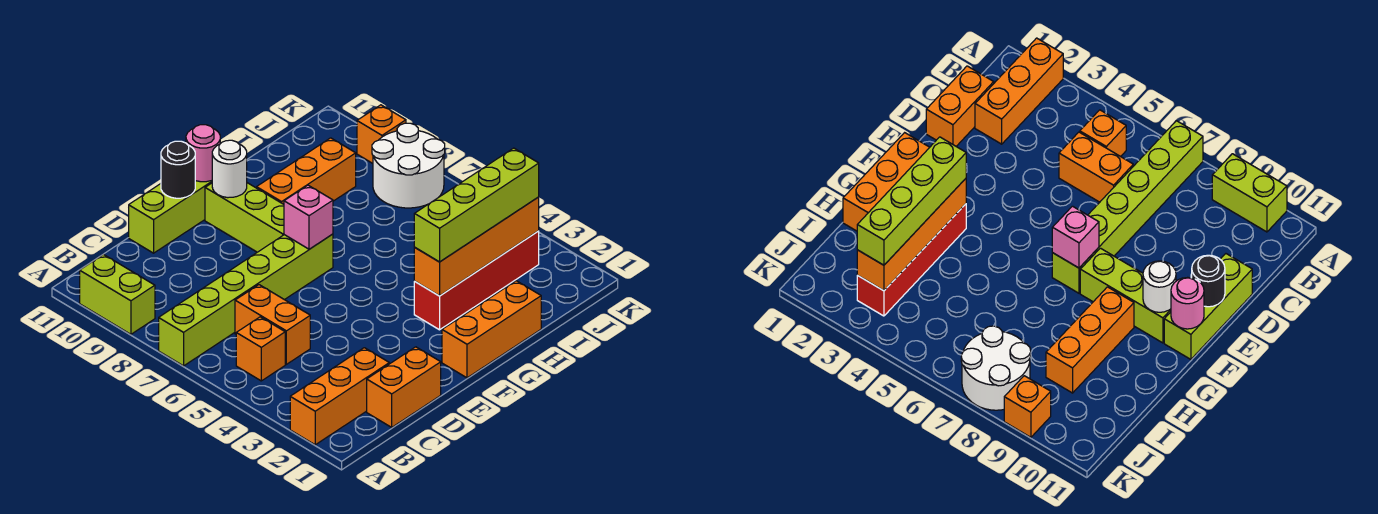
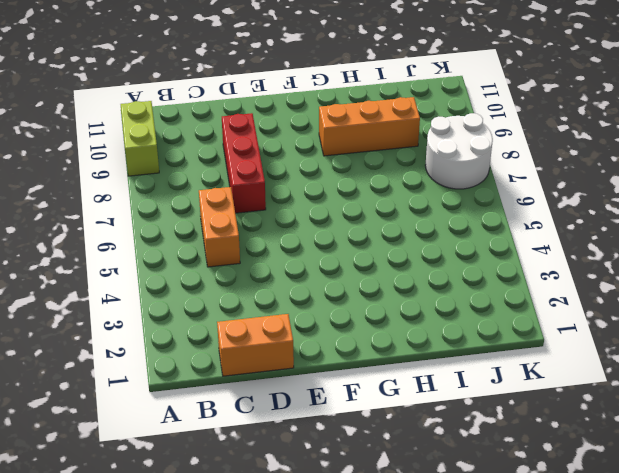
red 1x3 brick [222,113,266,213] -> lime 1x6 brick [159,234,333,366]
none -> orange 1x3 brick [290,348,389,445]
none -> orange 1x1 brick [236,317,285,381]
none -> lime 1x3 brick [129,181,212,253]

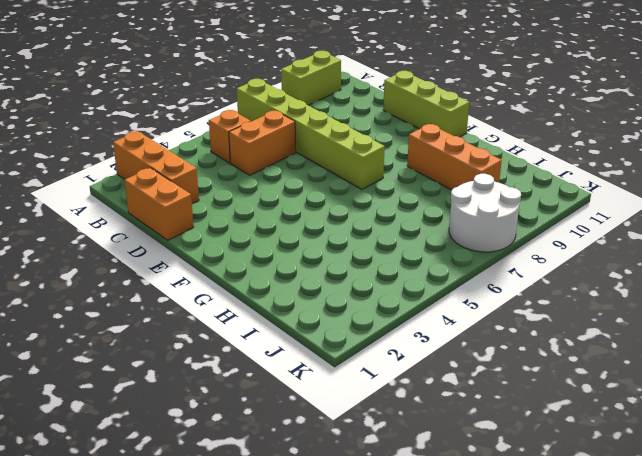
none -> orange 1x3 brick [442,281,541,378]
none -> lime 1x3 brick [205,183,284,252]
none -> red 1x4 brick [414,231,539,330]

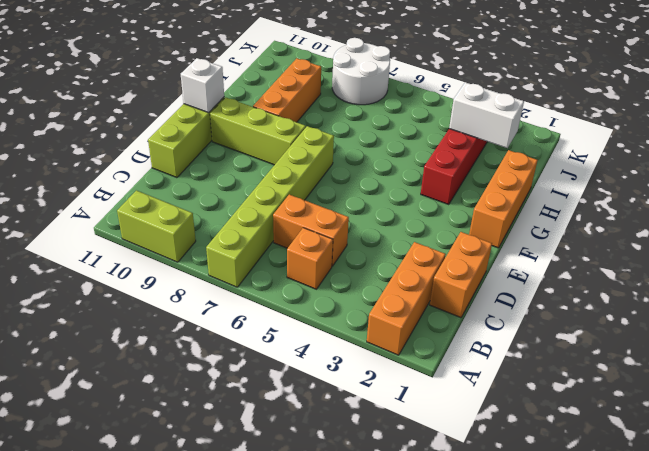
white 1x1 brick [181,58,224,113] -> pink 1x1 round brick [186,125,220,182]
white 1x2 brick [449,83,524,148] -> orange 1x4 brick [414,197,539,296]
none -> orange 1x1 brick [357,105,406,163]
none -> black 1x1 round brick [161,141,195,198]
none -> pink 1x1 brick [284,185,333,249]

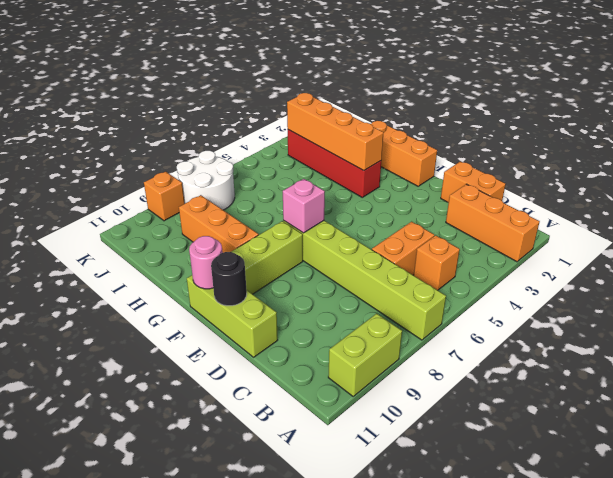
none -> white 1x1 round brick [212,140,247,198]
none -> lime 1x4 brick [414,148,539,262]

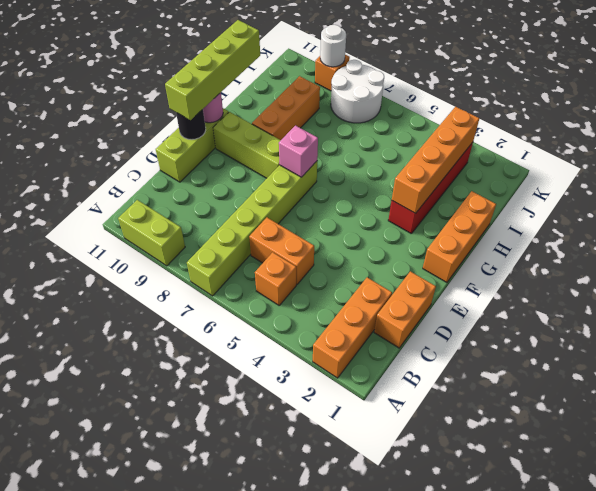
lime 1x4 brick [165,20,260,120] -> lime 1x4 brick moved to [414,148,539,262]
white 1x1 round brick [320,25,346,67] -> white 1x1 round brick moved to [212,140,247,198]

